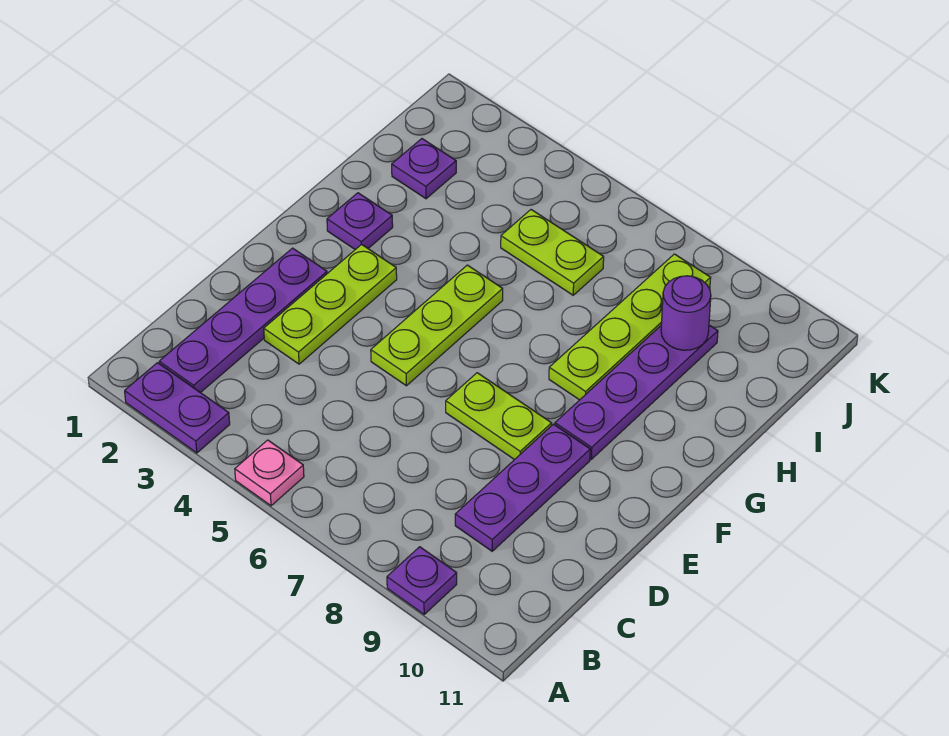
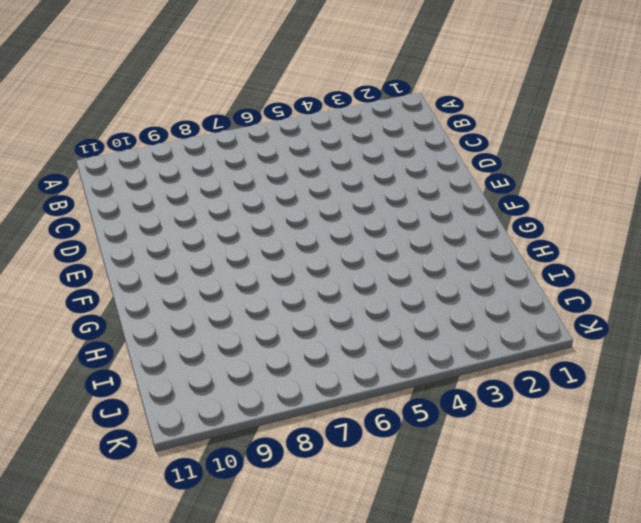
none -> purple 1x2 plate [125,363,230,453]
none -> pink 1x1 plate [235,440,304,506]
none -> purple 1x1 plate [387,547,457,614]

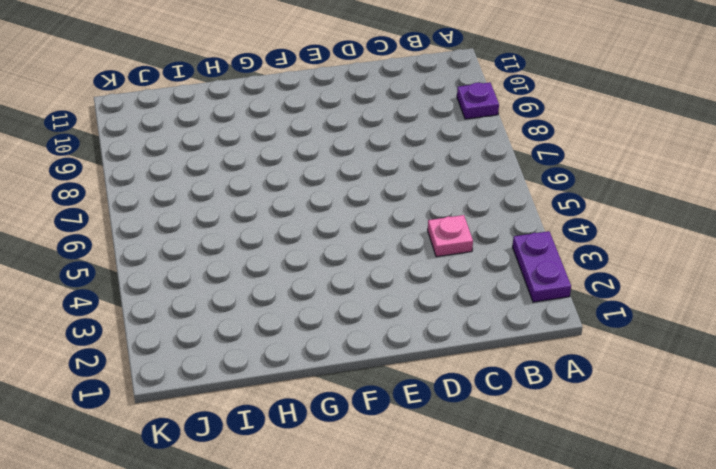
pink 1x1 plate [428,215,473,257] -> pink 1x1 plate moved to [235,440,304,506]
none -> purple 1x4 plate [159,248,327,393]
none -> purple 1x3 plate [455,424,590,551]
none -> lime 1x3 plate [264,244,397,364]

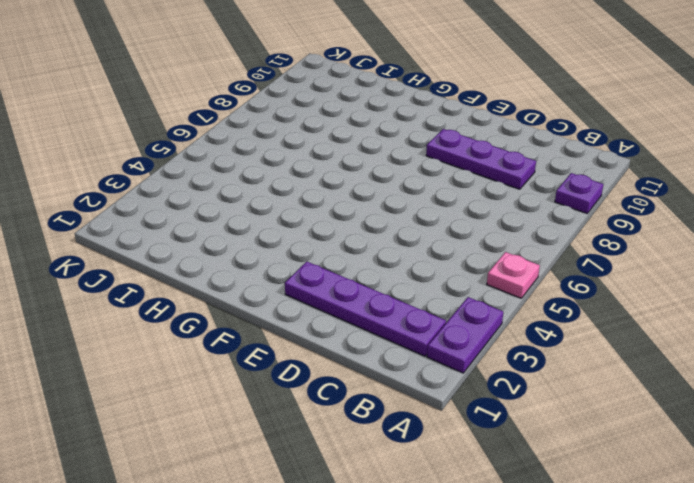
none -> lime 1x3 plate [264,244,397,364]
none -> lime 1x3 plate [371,265,503,386]
none -> lime 1x2 plate [446,373,552,460]

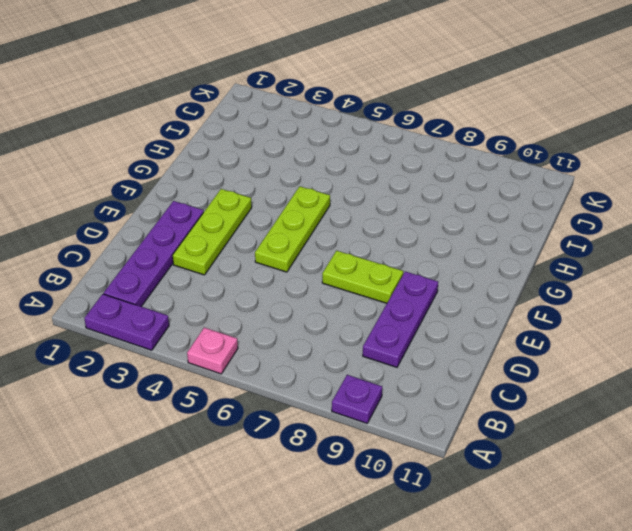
none -> purple 1x4 plate [555,325,718,459]
none -> purple 1x1 plate [327,193,393,250]
none -> lime 1x4 plate [549,254,711,400]

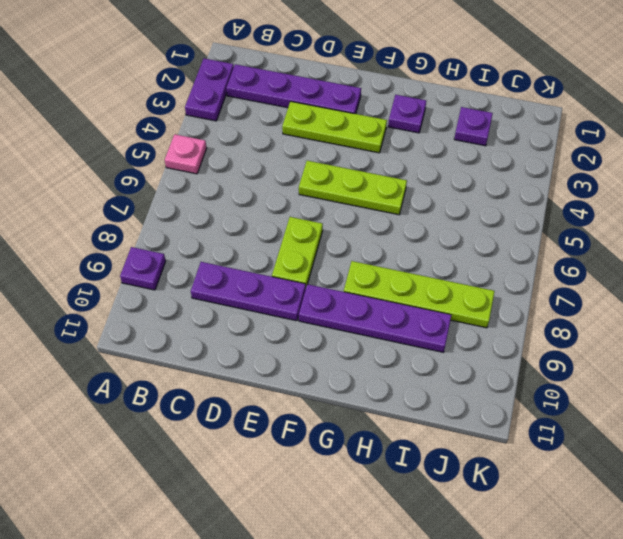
none -> lime 1x2 plate [501,210,604,295]
none -> purple 1x1 round brick [661,276,711,350]

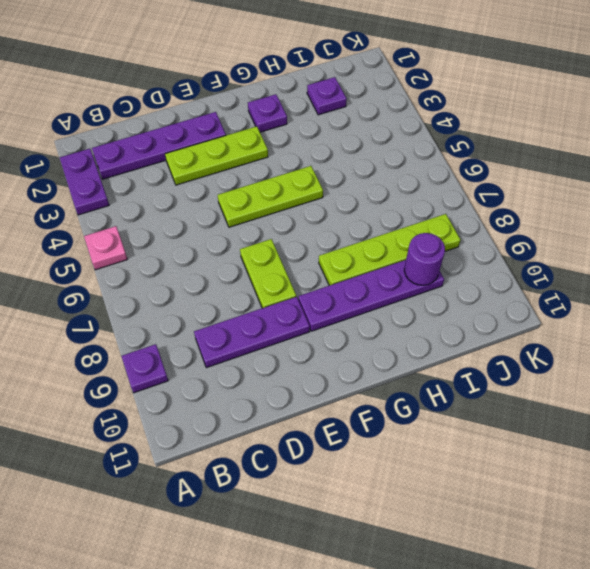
none -> lime 1x2 plate [501,210,604,295]

